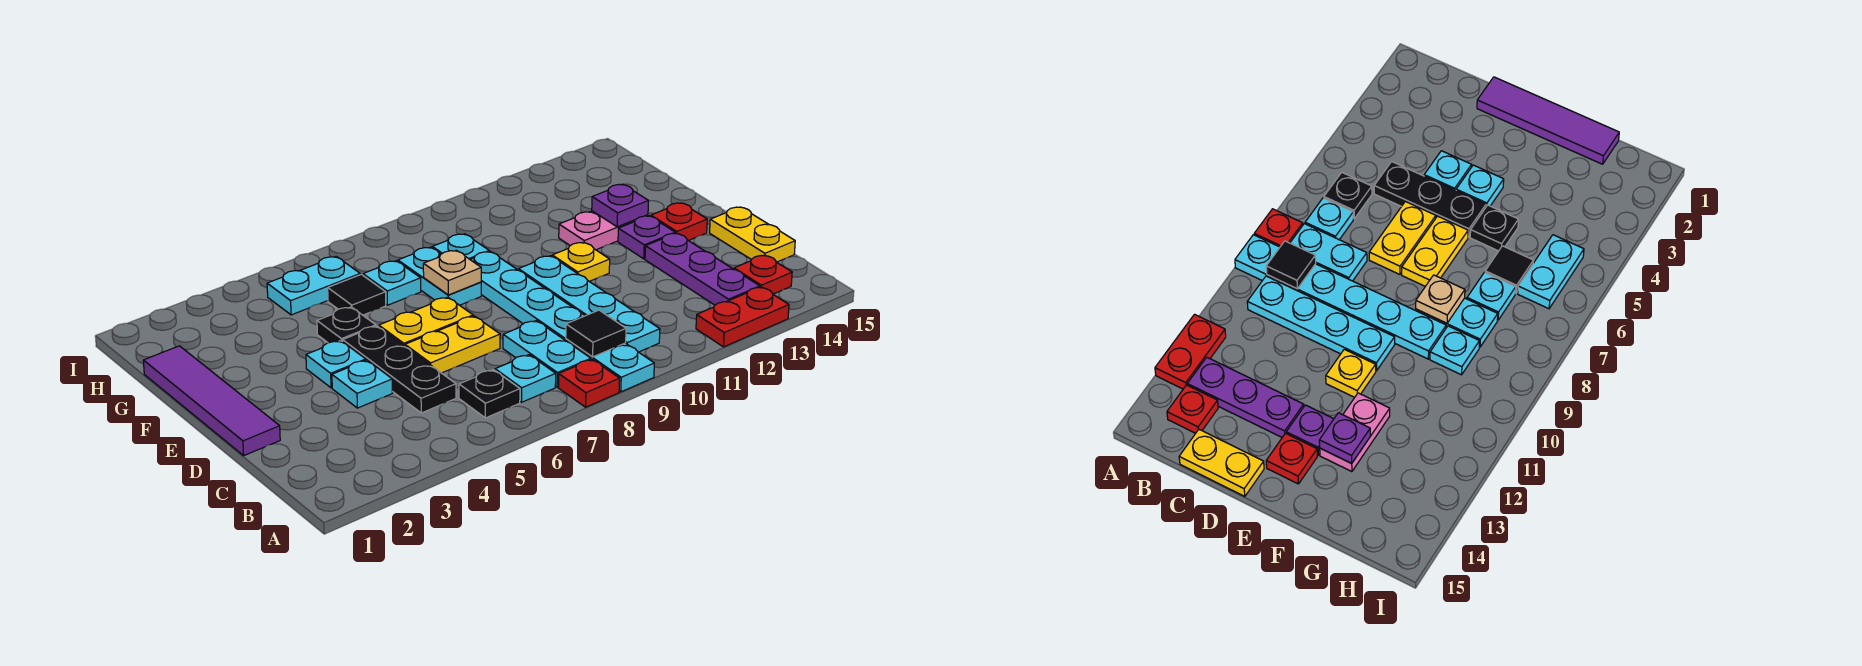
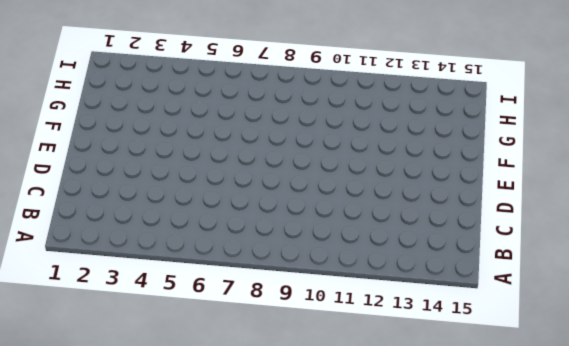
none -> red 1x1 plate [558,359,620,407]
none -> cyan 1x6 plate [470,252,654,392]
none -> red 1x2 plate [696,287,789,347]

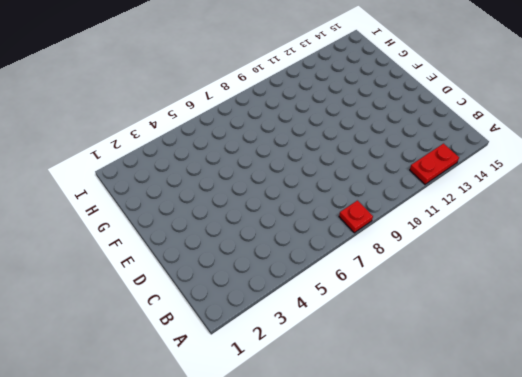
none -> cyan 1x6 plate [470,252,654,392]
none -> black 1x1 plate [459,370,520,418]
none -> cyan 1x1 plate [495,355,556,402]

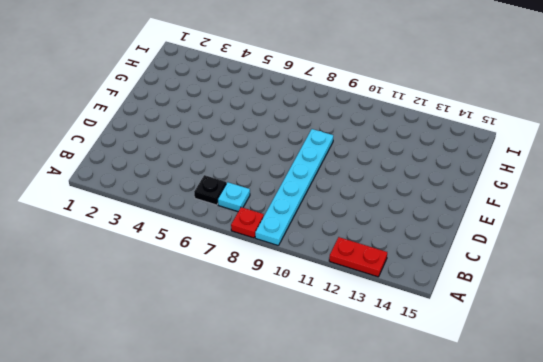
none -> cyan 1x2 plate [503,321,591,387]
none -> cyan 1x4 plate [518,256,660,352]
none -> purple 1x3 plate [645,233,760,305]

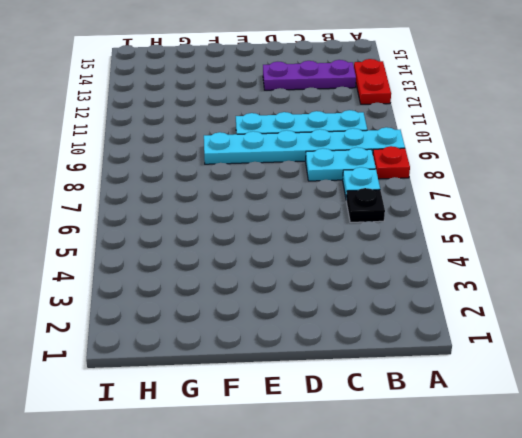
none -> red 1x1 plate [734,255,792,294]
none -> black 1x3 plate [343,326,456,413]
none -> yellow 1x2 plate [710,207,795,262]

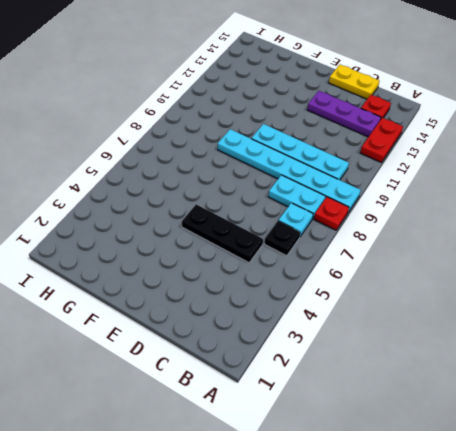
none -> purple 1x4 tile [143,346,280,456]
none -> cyan 1x1 plate [332,360,392,408]
none -> yellow 1x2 plate [405,316,500,373]

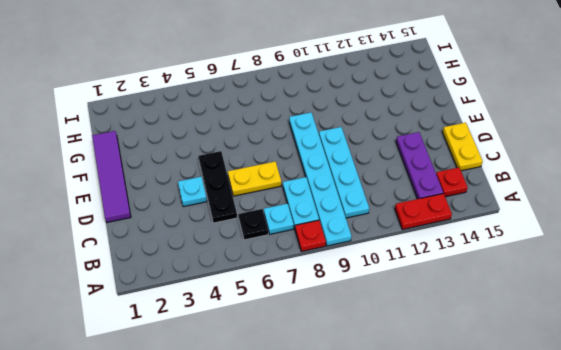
none -> cyan 1x1 plate [306,341,366,388]
none -> yellow 1x2 plate [379,297,473,346]
none -> yellow 1x1 plate [552,242,610,281]

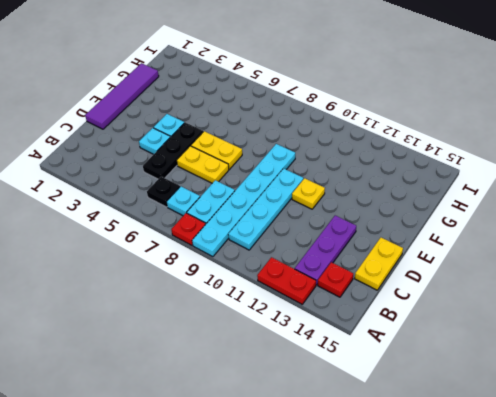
none -> purple 1x1 plate [618,216,675,259]
none -> red 1x1 plate [651,203,707,241]
none -> black 1x1 plate [317,307,376,343]

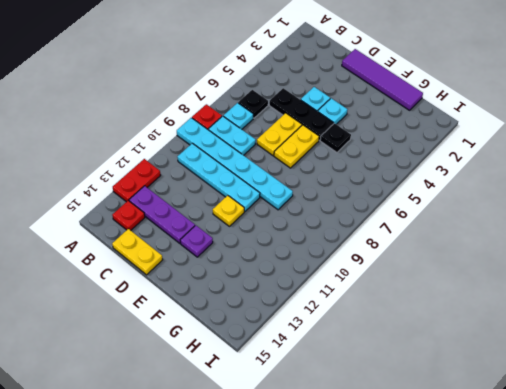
none -> red 1x1 plate [651,203,707,241]
none -> cyan 1x2 plate [398,247,481,305]
none -> pink 1x2 plate [559,211,648,250]

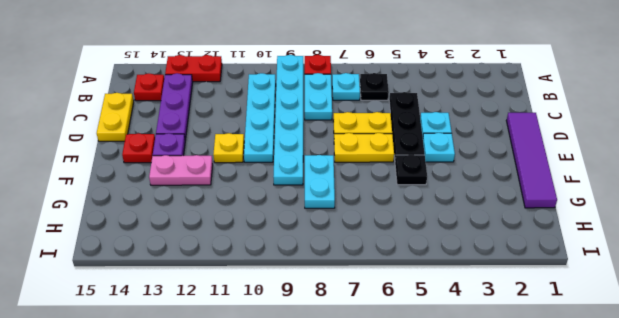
none -> black 1x1 tile [328,274,386,315]
none -> cyan 1x1 plate [363,261,421,305]
none -> cyan 1x1 plate [432,234,489,259]

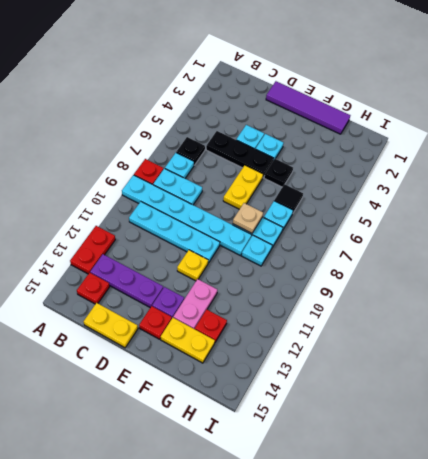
yellow 1x2 plate [161,318,215,363] -> yellow 1x2 plate turned to [405,316,500,373]
red 1x1 plate [195,309,227,342] -> none
none -> cyan 1x2 plate [267,256,360,315]
none -> black 1x1 tile [566,310,626,357]
none -> purple 1x1 plate [592,185,648,227]

